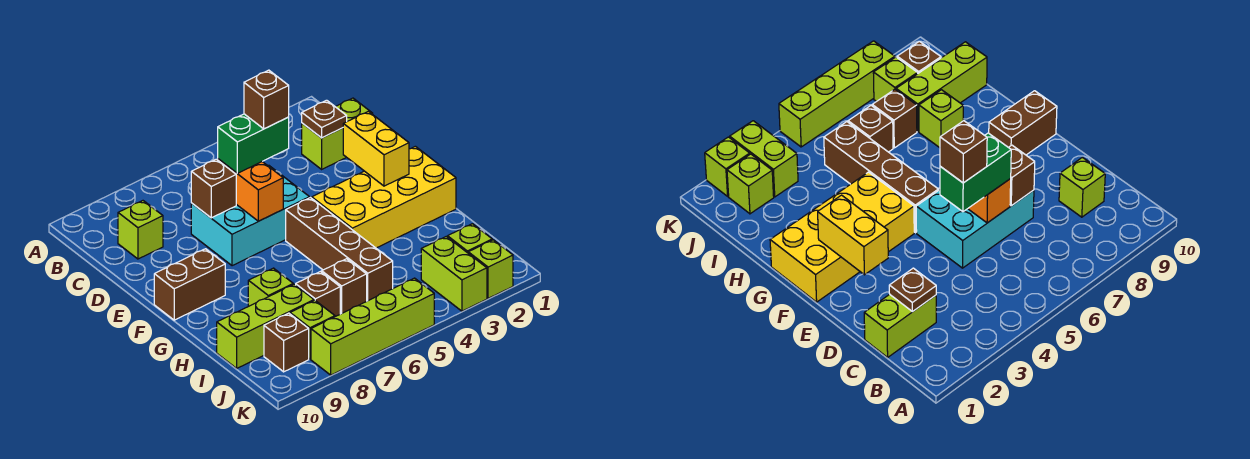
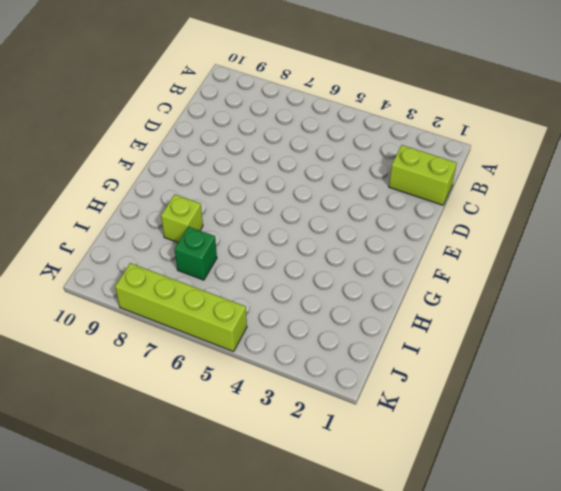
green 1x1 brick [175,227,217,280] -> brown 1x1 brick [296,272,340,317]
none -> lime 1x1 brick [118,201,163,259]
none -> cyan 2x3 brick [191,165,310,266]
none -> yellow 2x4 brick [312,146,456,248]

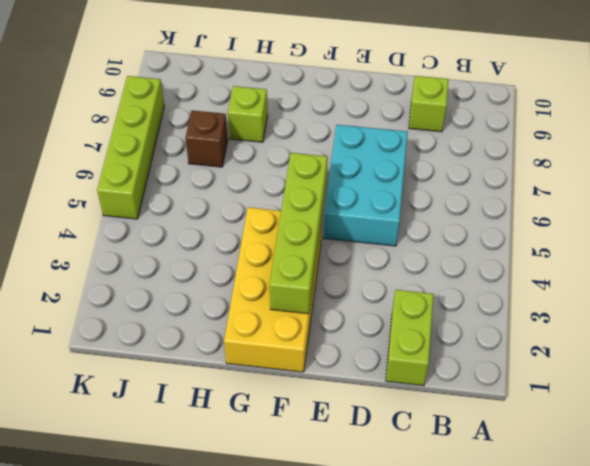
lime 1x4 brick [270,153,327,314] -> yellow 1x2 brick [343,111,409,186]
none -> brown 1x4 brick [286,198,393,301]
none -> brown 1x2 brick [154,249,225,320]
none -> brown 1x1 brick [322,259,367,314]

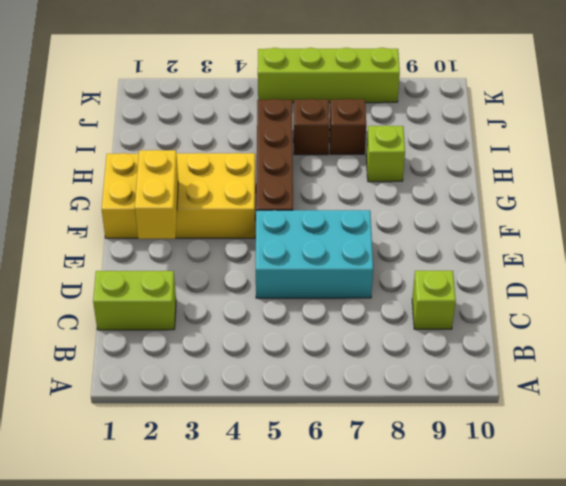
none -> brown 1x2 brick [154,249,225,320]
none -> lime 1x3 brick [217,284,314,368]
none -> lime 1x1 brick [448,224,492,253]

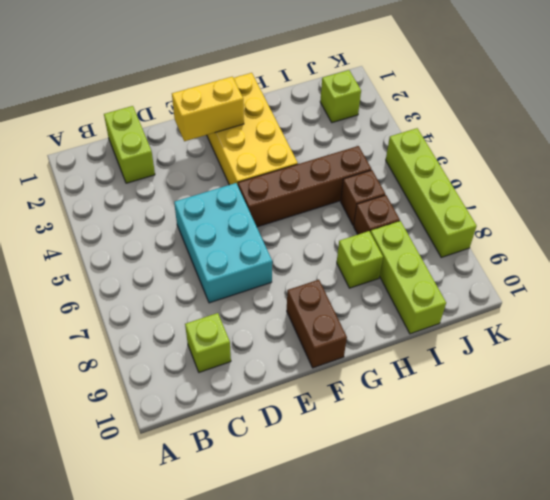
none -> lime 1x2 brick [421,237,487,311]
none -> lime 1x1 brick [290,301,335,359]
none -> brown 1x1 brick [264,313,309,372]

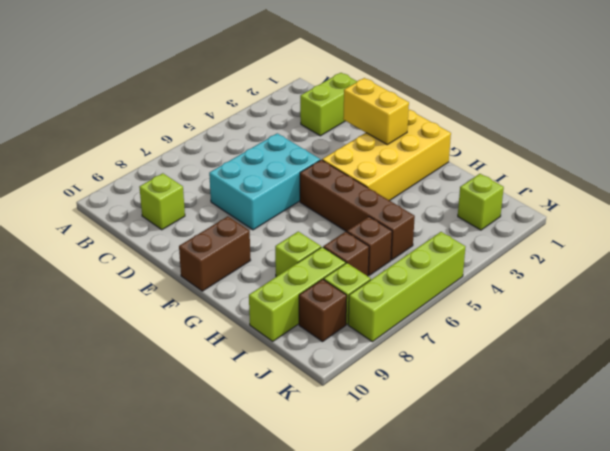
none -> lime 1x2 brick [421,237,487,311]
none -> lime 1x1 brick [468,240,513,298]
none -> brown 1x1 plate [302,100,347,138]

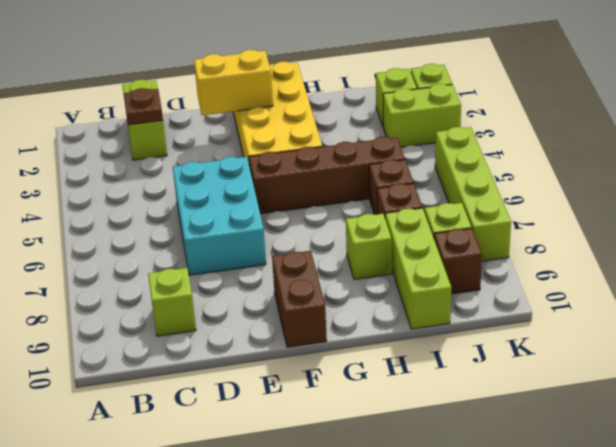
none -> orange 1x2 brick [218,159,283,221]
none -> brown 1x1 brick [191,159,236,218]
none -> green 1x2 brick [218,114,289,173]

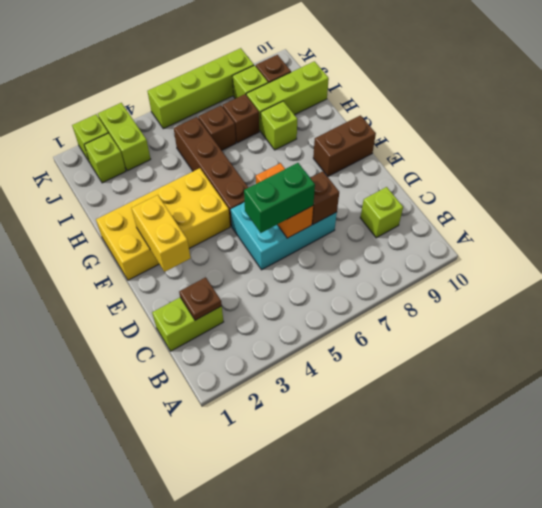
none -> brown 1x1 brick [244,70,289,129]

